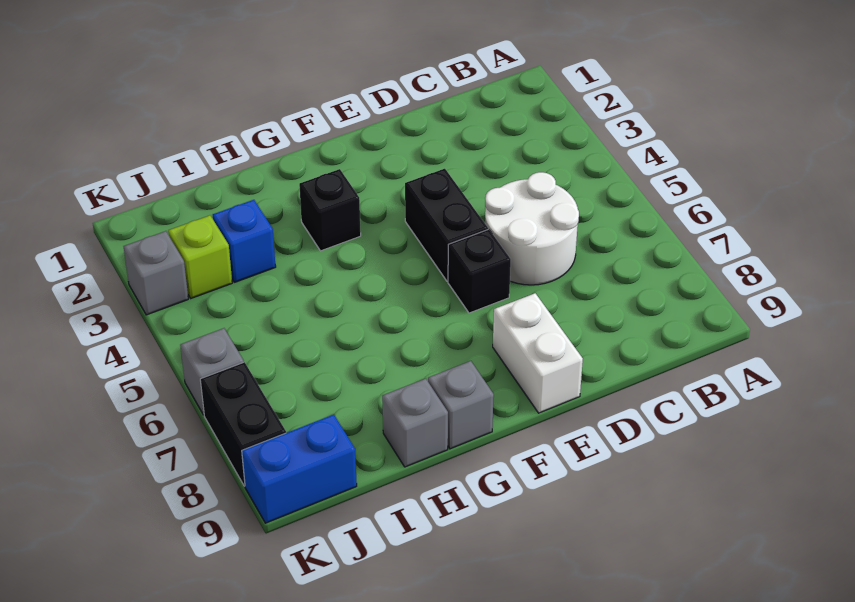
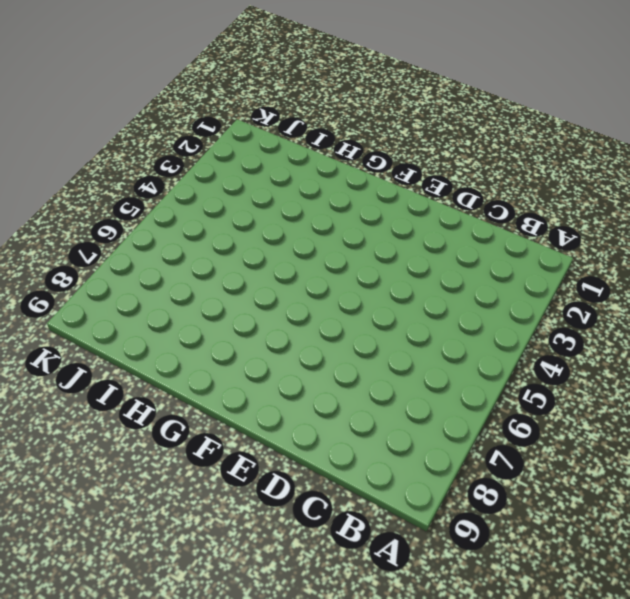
none -> white 2x2 round brick [485,172,579,285]
none -> black 1x2 brick [405,169,488,281]
none -> black 1x1 brick [448,229,511,313]

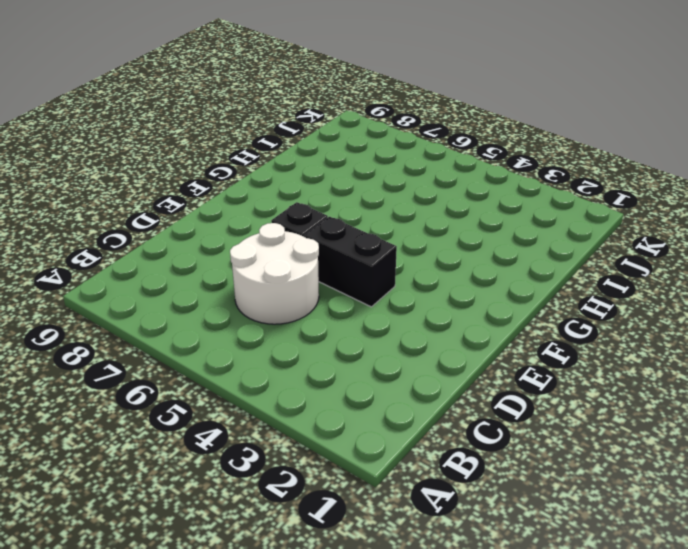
none -> white 1x2 brick [493,293,583,413]
none -> black 1x1 brick [299,169,361,251]
none -> grey 1x1 brick [428,361,494,449]

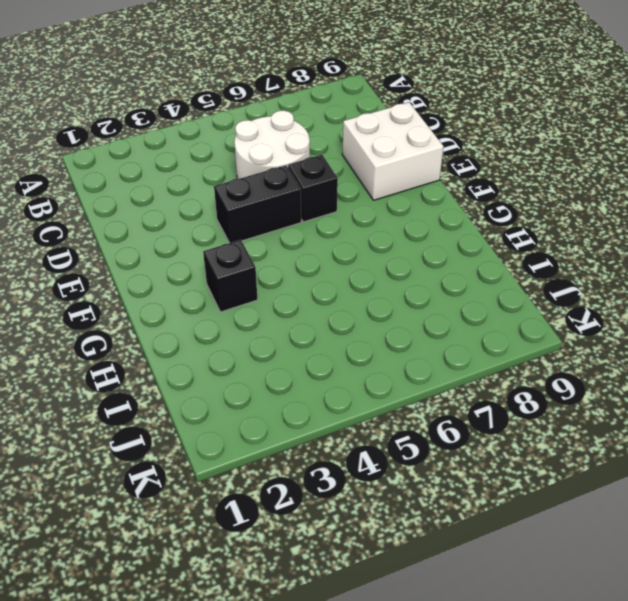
white 2x2 brick [342,102,444,200] -> white 1x2 brick [493,293,583,413]
none -> grey 1x1 brick [428,361,494,449]
none -> grey 1x1 brick [382,379,448,467]
none -> blue 1x1 brick [213,200,276,282]

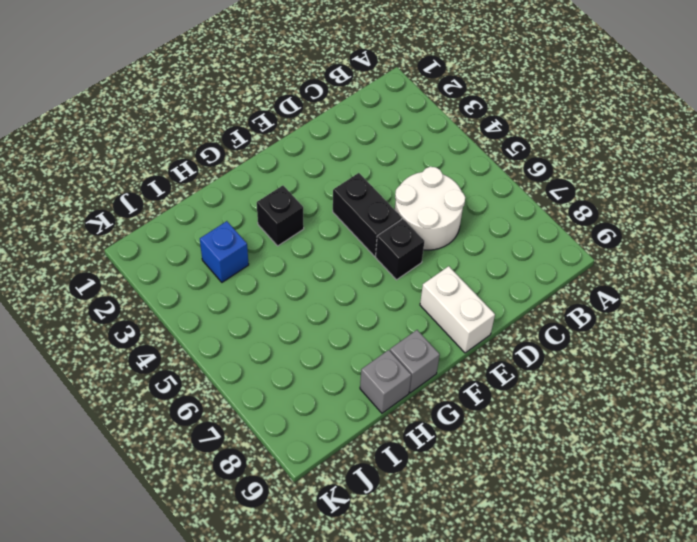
none -> lime 1x1 brick [168,215,232,298]
none -> blue 1x2 brick [242,415,357,523]
none -> grey 1x1 brick [124,231,188,315]

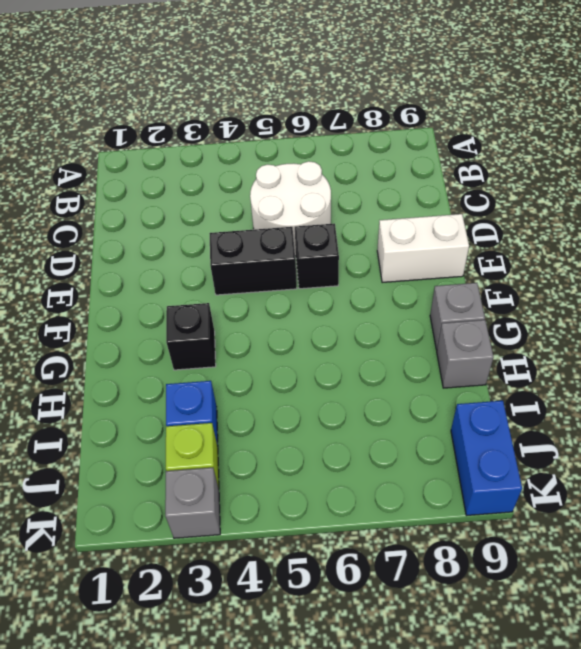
none -> grey 1x1 brick [180,328,244,415]
none -> black 1x2 brick [200,362,286,486]

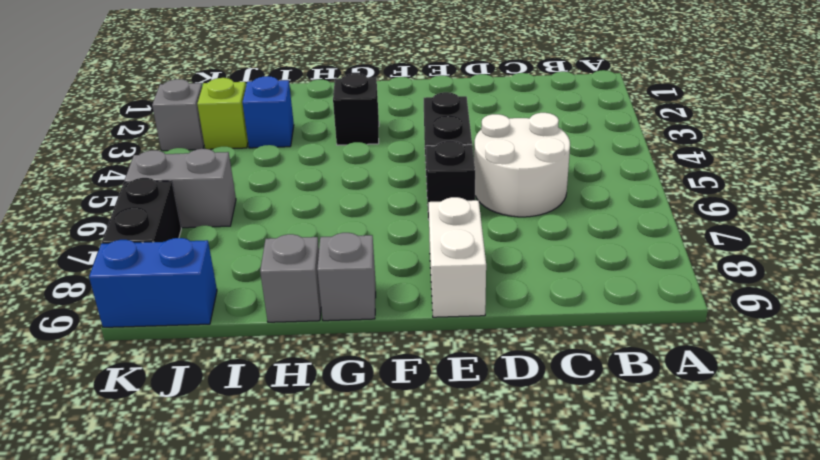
grey 1x2 brick [124,149,236,228] -> grey 1x1 brick [180,328,244,415]

